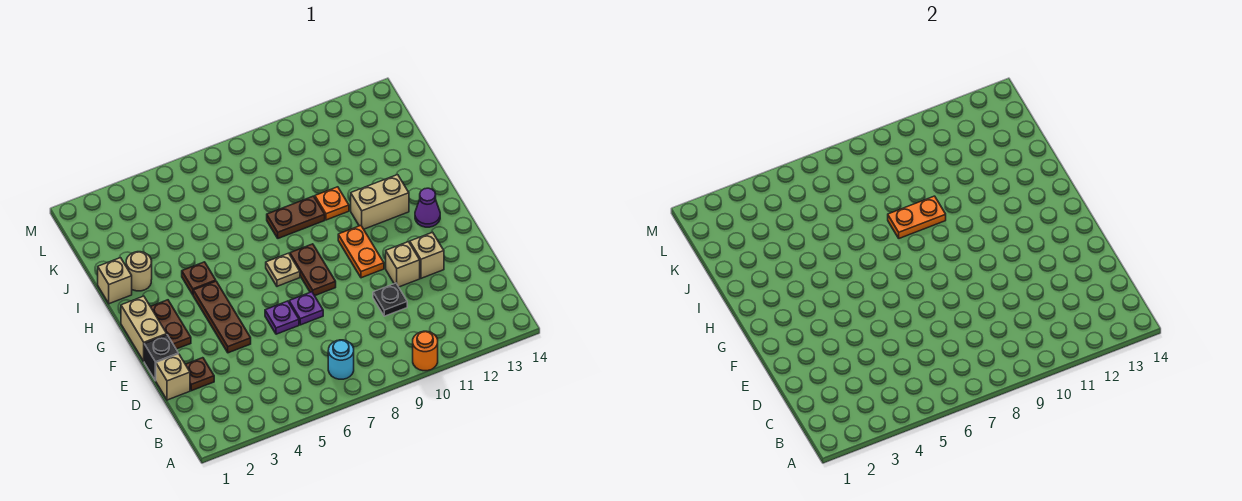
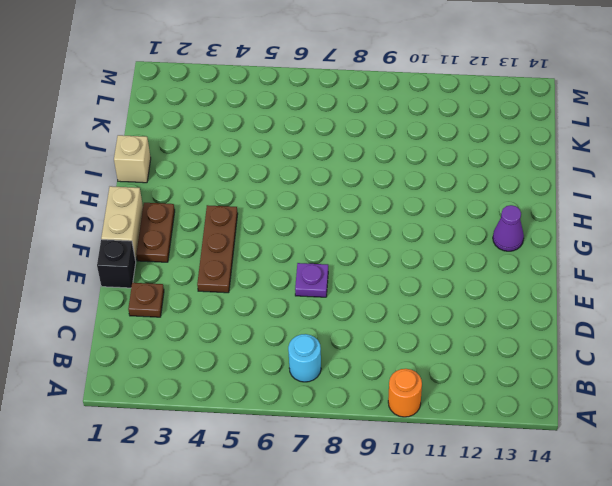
none -> tan 1x1 brick [156,354,190,400]
none -> black 1x1 plate [373,283,407,316]
none -> purple 1x1 plate [265,301,299,334]

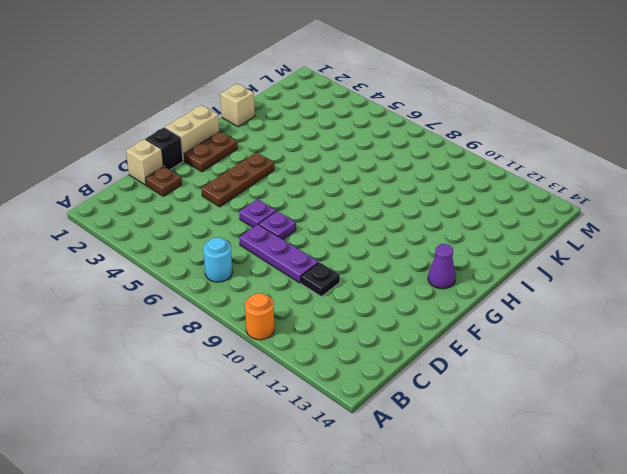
purple 1x3 plate [239,224,318,283] -> none
none -> tan 1x1 brick [386,242,420,287]
none -> tan 1x1 brick [410,232,444,278]
none -> brown 1x2 plate [290,244,336,296]

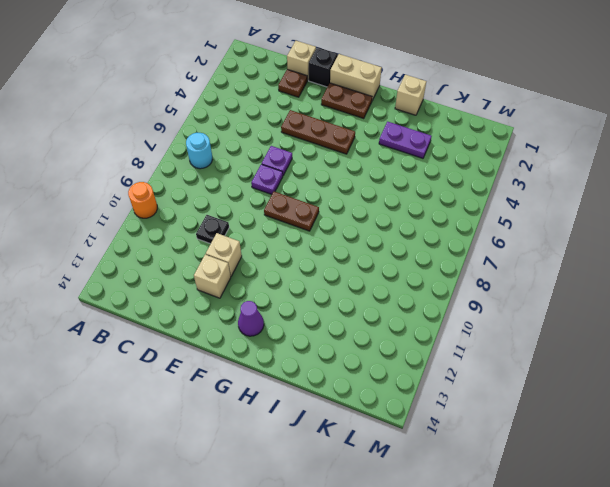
purple 1x2 plate [379,122,432,158] -> none
none -> orange 1x2 plate [338,226,384,278]
none -> tan 1x1 plate [266,253,300,286]
none -> brown 1x1 plate [182,262,216,295]

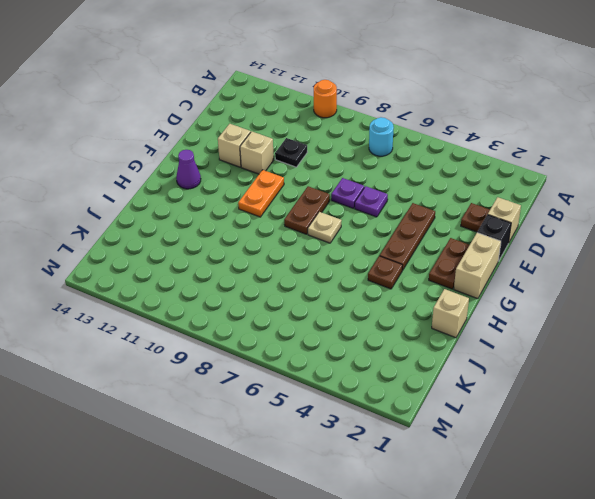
none -> tan 1x2 brick [351,175,409,229]
none -> tan 1x1 round brick [126,252,152,291]
none -> brown 1x2 plate [267,196,325,238]

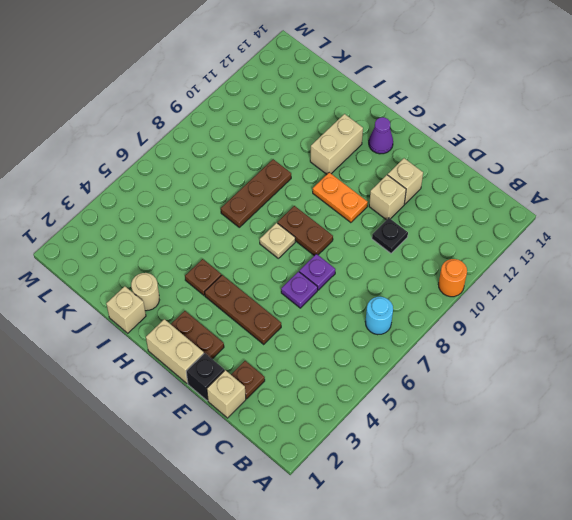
brown 1x3 plate [221,159,291,227] -> brown 1x2 plate [267,196,325,238]
none -> orange 1x1 plate [315,187,349,220]
none -> orange 1x2 plate [888,196,946,238]

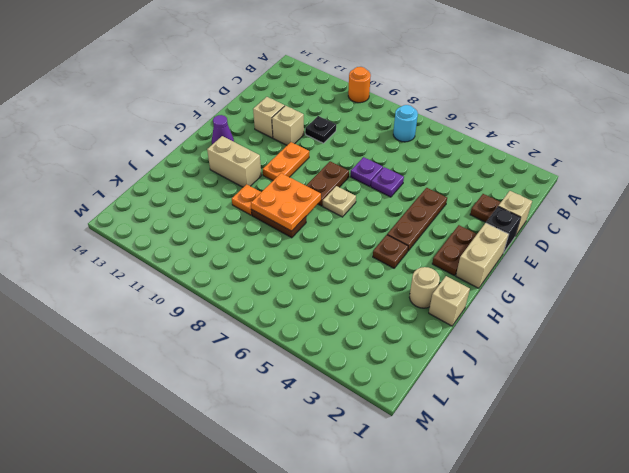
orange 2x2 plate [251,173,321,231] -> orange 1x2 plate [888,196,946,238]

